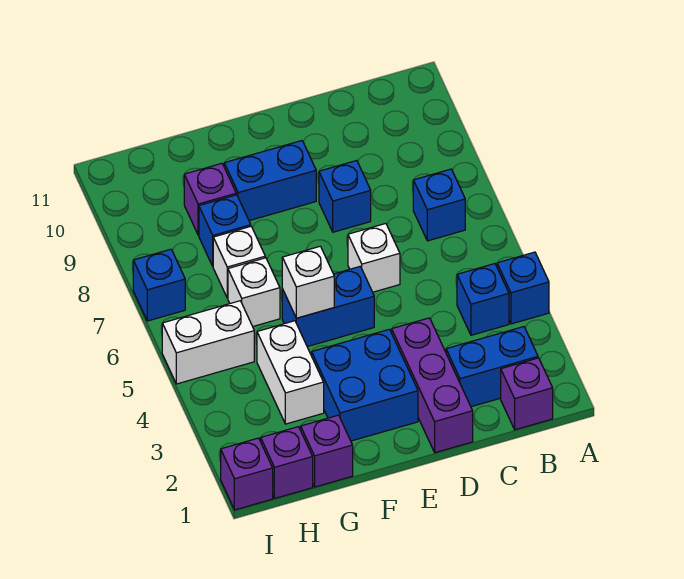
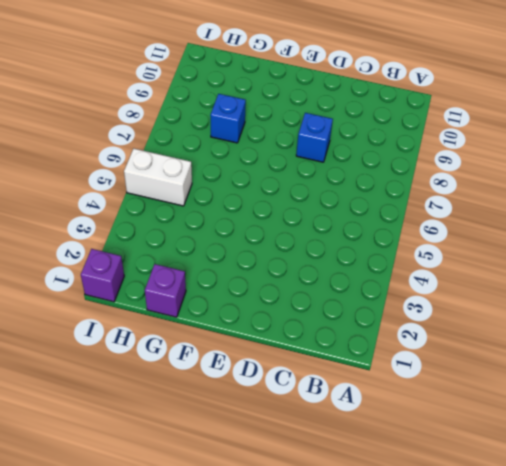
none -> blue 1x1 brick [497,252,549,324]
none -> purple 1x1 brick [501,358,553,430]
none -> blue 1x2 brick [446,327,538,407]

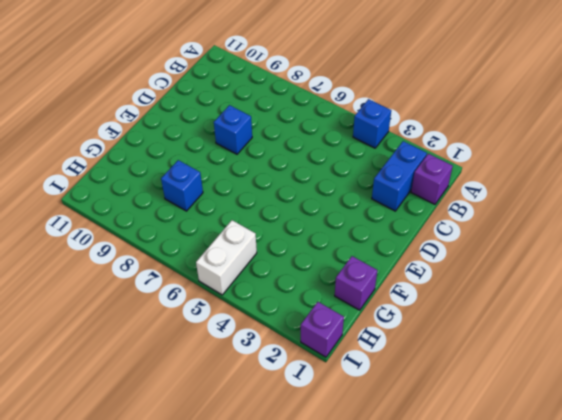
none -> blue 1x1 brick [457,264,509,335]
none -> blue 1x1 brick [413,169,465,241]
none -> purple 1x3 brick [392,318,473,453]

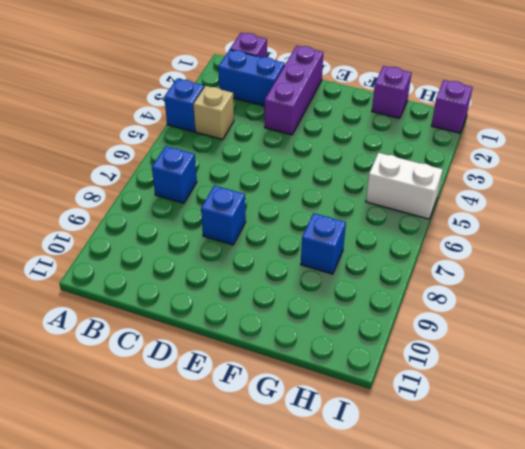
tan 1x1 brick [193,86,234,139] -> blue 1x1 brick [457,264,509,335]
none -> white 1x1 brick [348,224,400,292]
none -> blue 2x2 brick [312,329,418,441]
none -> blue 1x2 brick [282,266,374,347]

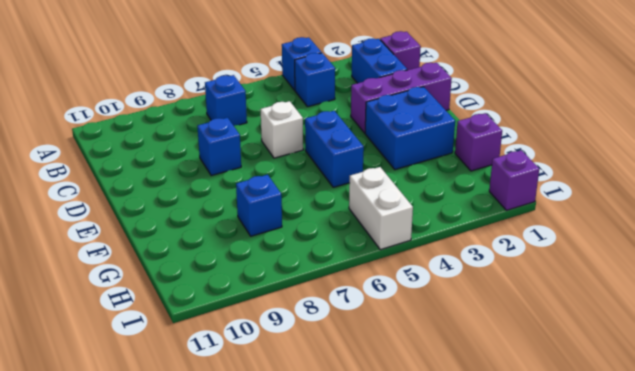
none -> blue 1x2 brick [224,141,316,221]
none -> white 1x2 brick [257,321,324,424]
none -> white 1x1 brick [228,258,280,326]

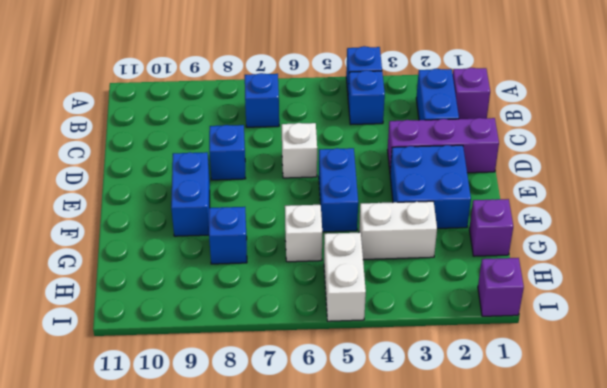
none -> white 1x1 brick [213,226,265,298]
none -> purple 1x1 brick [184,163,236,235]
none -> purple 1x1 brick [261,427,313,498]

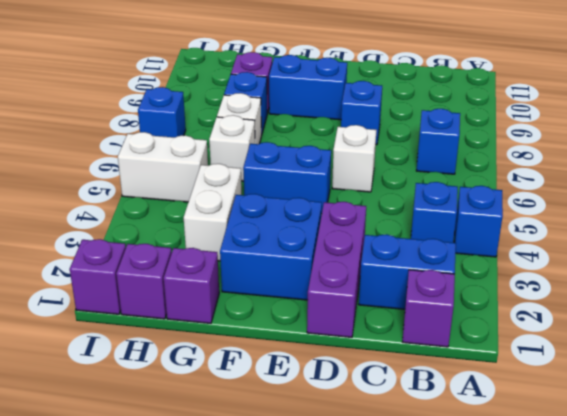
none -> white 1x1 brick [282,246,334,318]

